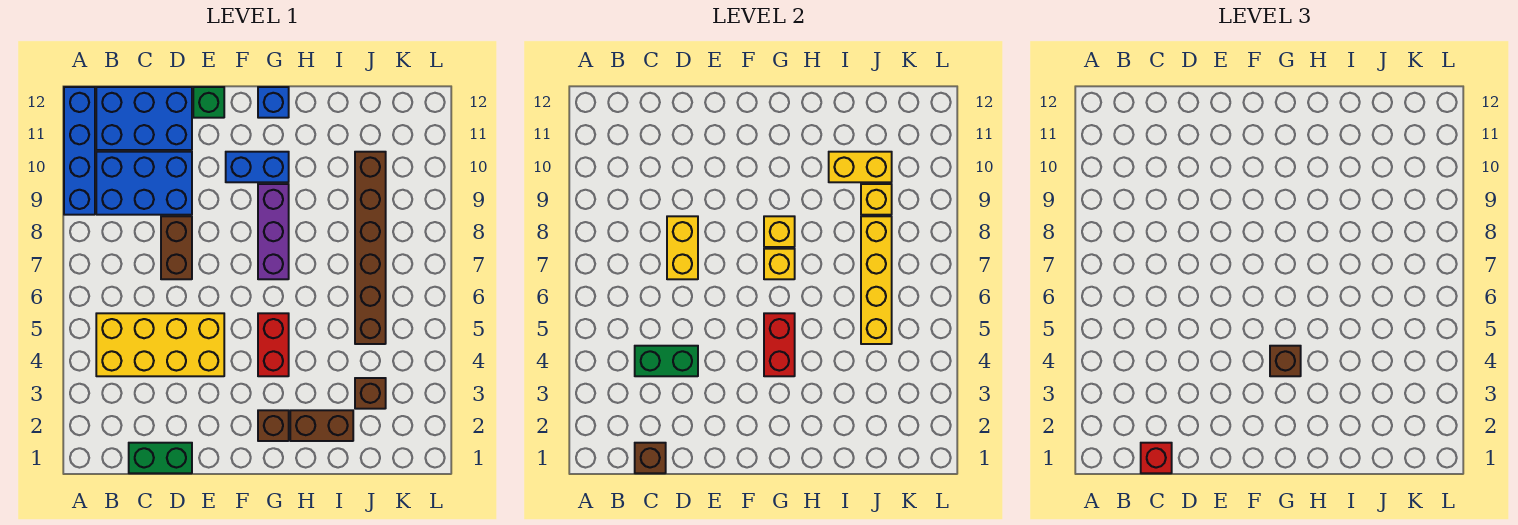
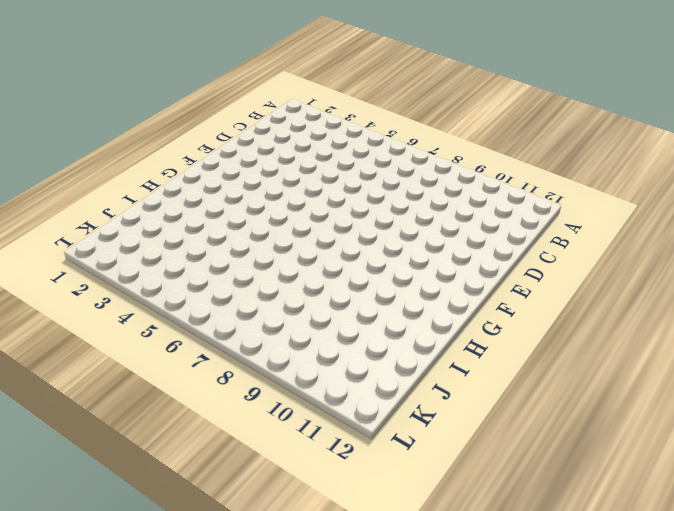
none -> blue 1x4 brick [64,87,95,215]
none -> yellow 2x4 brick [96,313,224,376]
none -> blue 2x3 brick [96,152,192,215]

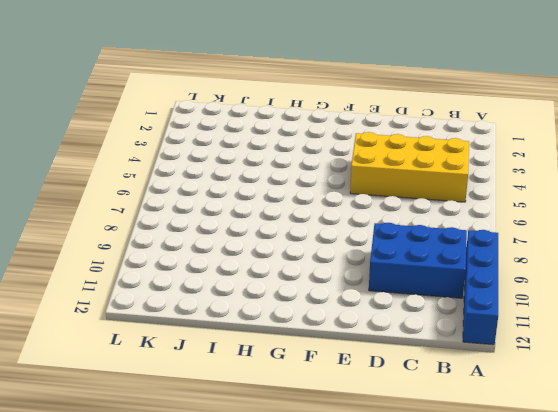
none -> blue 2x3 brick [96,87,192,150]
none -> green 1x2 brick [129,443,192,473]
none -> brown 1x2 brick [161,216,192,279]

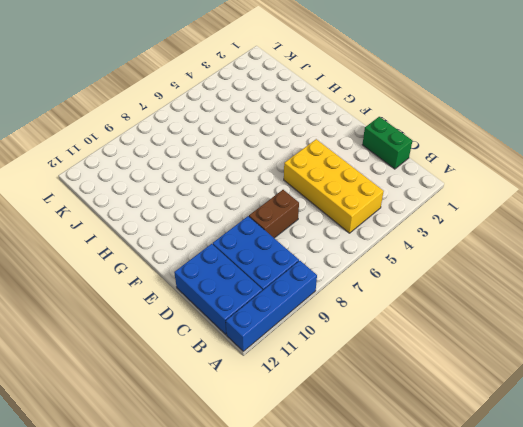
none -> green 1x1 brick [193,87,224,118]
none -> blue 1x2 brick [226,152,289,182]
none -> brown 1x1 brick [258,410,289,441]

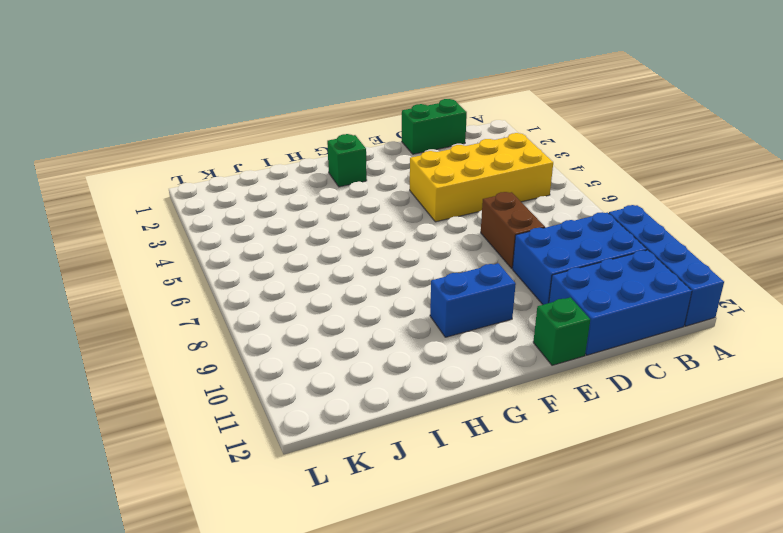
green 1x1 brick [327,134,367,187] -> brown 1x1 brick [258,410,289,441]
none -> red 1x2 brick [258,313,289,376]
none -> purple 1x3 brick [258,184,289,279]
none -> blue 1x1 brick [258,87,289,118]

